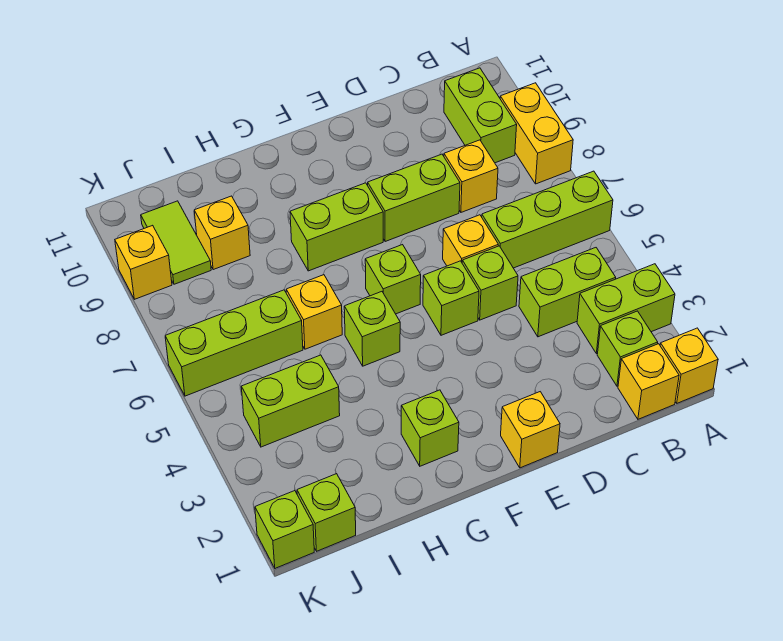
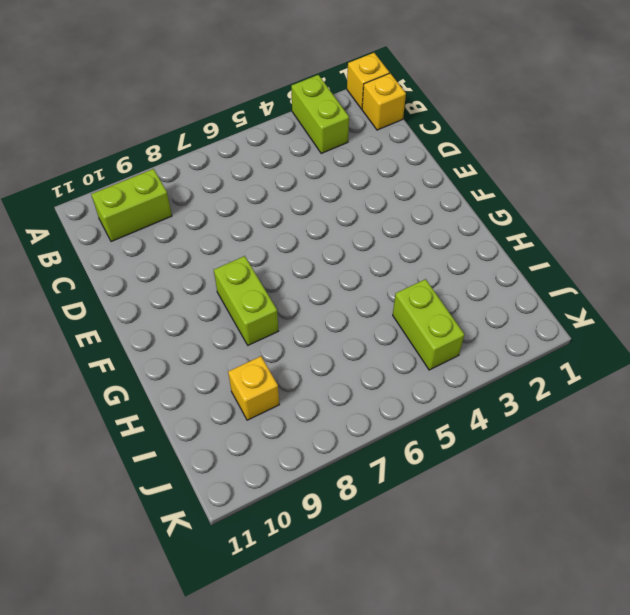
none -> lime 1x3 brick [482,171,613,268]
none -> yellow 1x2 brick [500,83,573,184]
none -> lime 1x1 brick [597,311,658,386]

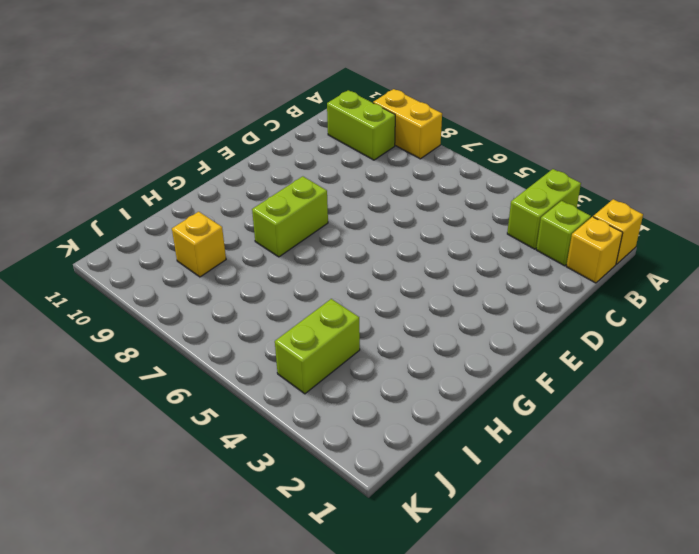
none -> lime 1x3 brick [482,171,613,268]
none -> lime 1x2 brick [519,248,616,337]
none -> yellow 1x1 brick [444,140,498,212]

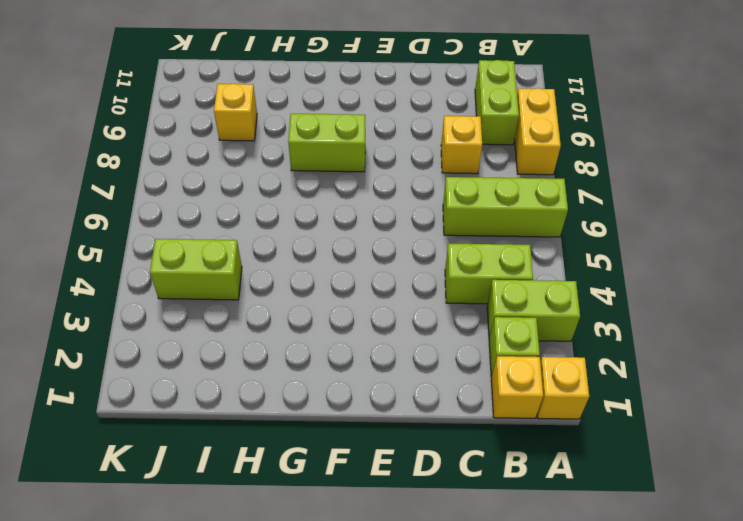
none -> lime 1x1 brick [462,246,518,320]
none -> yellow 1x1 brick [443,215,498,266]
none -> lime 1x2 brick [368,154,460,241]

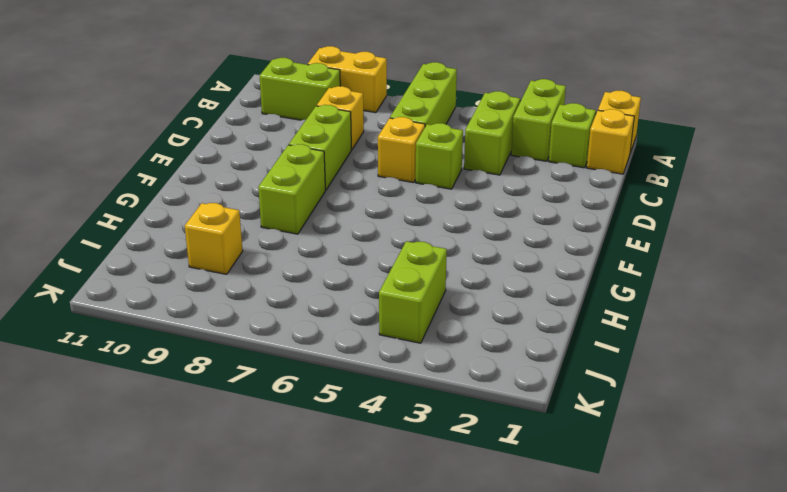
none -> yellow 1x1 brick [501,392,560,468]
none -> lime 1x1 brick [423,261,479,335]
none -> lime 1x1 brick [365,245,421,314]

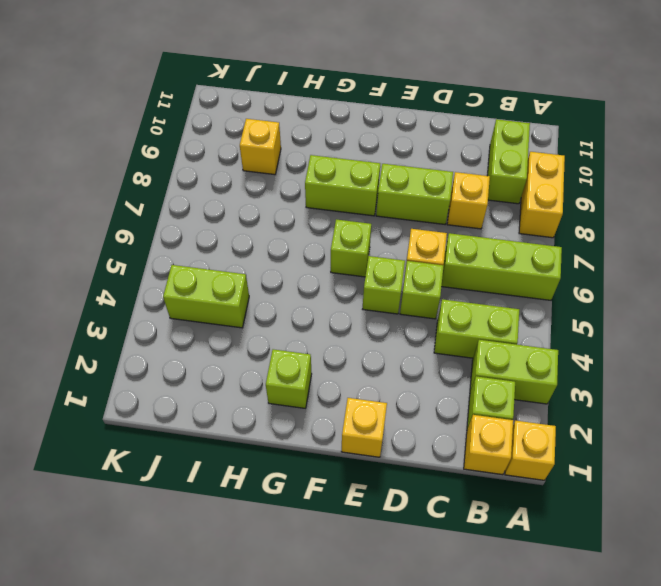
none -> lime 1x1 brick [344,292,400,366]
none -> yellow 1x1 brick [286,275,342,349]
none -> lime 1x3 brick [165,290,303,396]

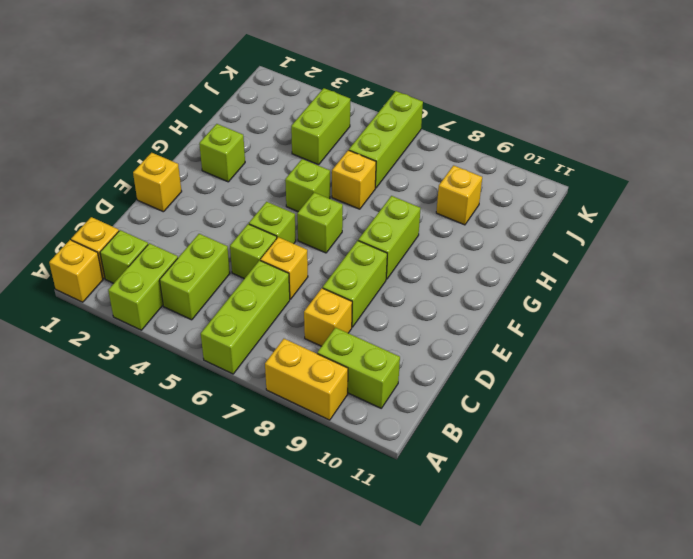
none -> lime 1x1 brick [297,474,356,551]
none -> lime 1x2 tile [141,201,211,284]
none -> lime 1x1 brick [255,491,314,568]

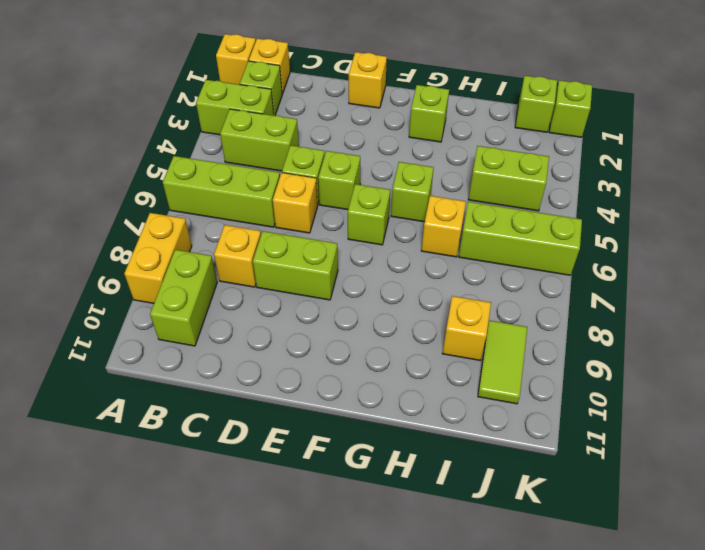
none -> lime 1x2 brick [290,183,383,271]
none -> yellow 1x1 brick [115,225,172,299]

